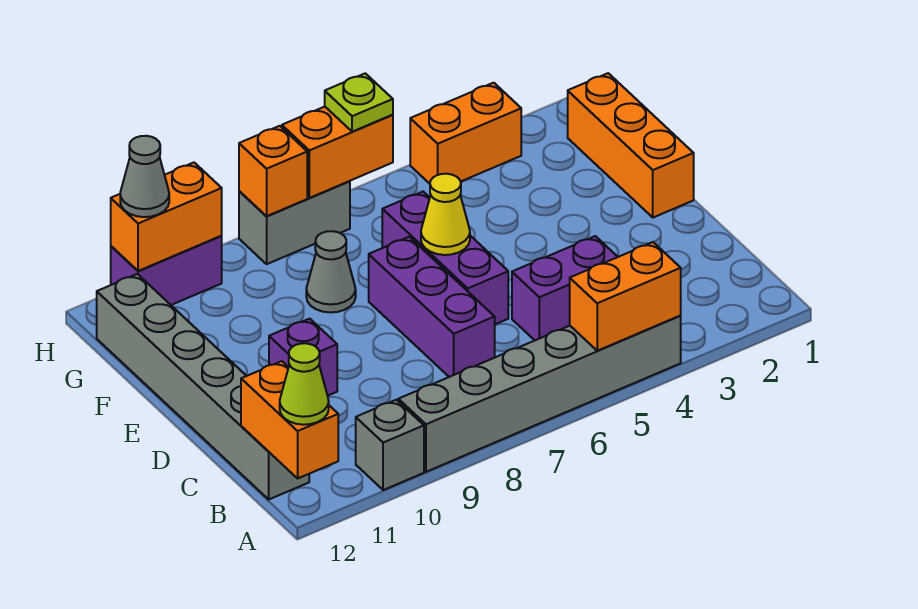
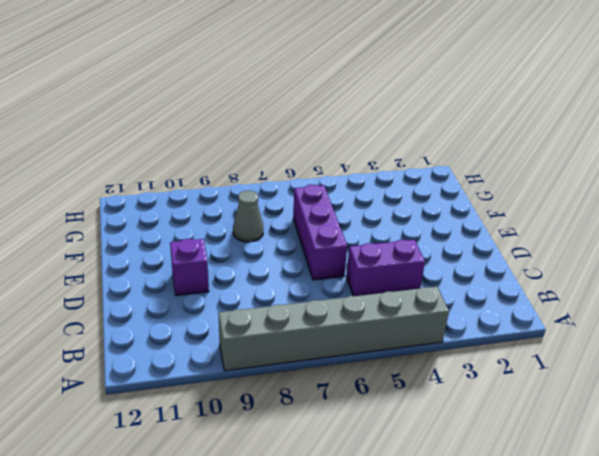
none -> grey 1x1 brick [356,400,424,490]
none -> grey 1x6 brick [97,274,309,499]
none -> purple 1x3 brick [369,237,495,377]

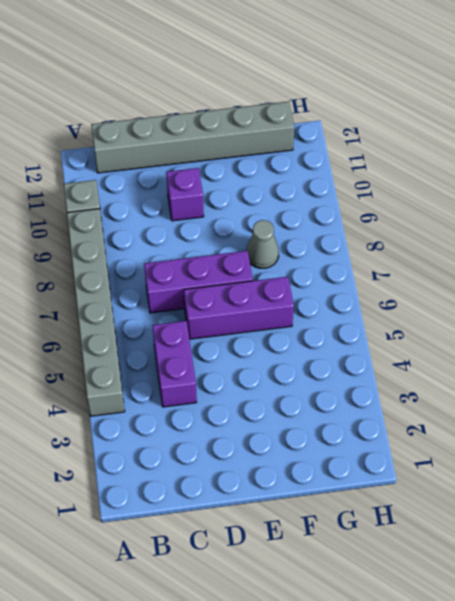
none -> orange 1x3 brick [568,73,694,218]
none -> orange 1x2 brick [410,83,521,184]
none -> grey 1x2 brick [239,181,350,264]

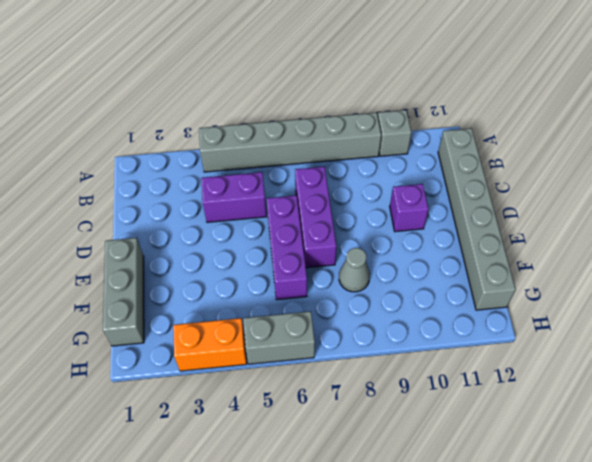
grey 1x3 brick [103,238,144,346] -> orange 1x3 brick [568,73,694,218]
grey 1x2 brick [243,311,315,364] -> grey 1x2 brick moved to [239,181,350,264]
none -> purple 1x2 brick [111,236,222,305]
none -> orange 1x2 brick [570,242,681,351]
none -> orange 1x2 brick [241,361,338,478]

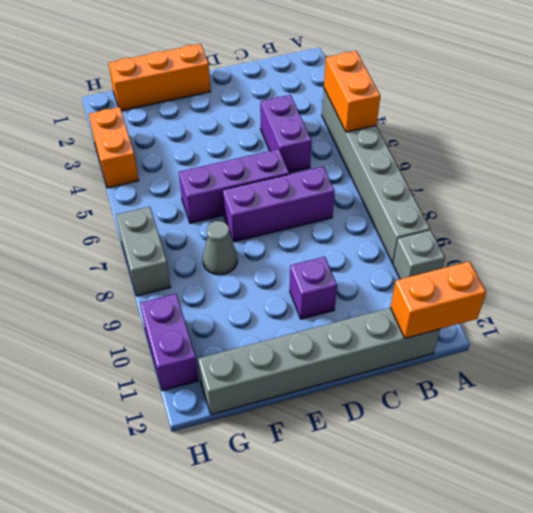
none -> yellow 1x1 cone [421,174,470,255]
none -> orange 1x2 brick [282,107,393,198]
none -> orange 1x1 brick [239,126,307,216]

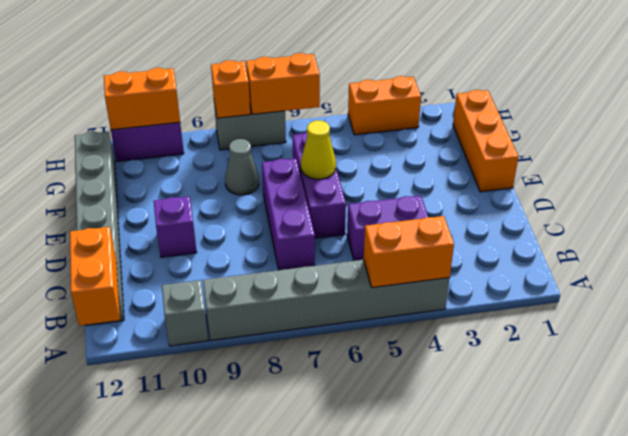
none -> lime 1x1 cone [280,343,329,425]
none -> lime 1x1 plate [325,73,393,132]
none -> grey 1x1 cone [120,136,169,217]

